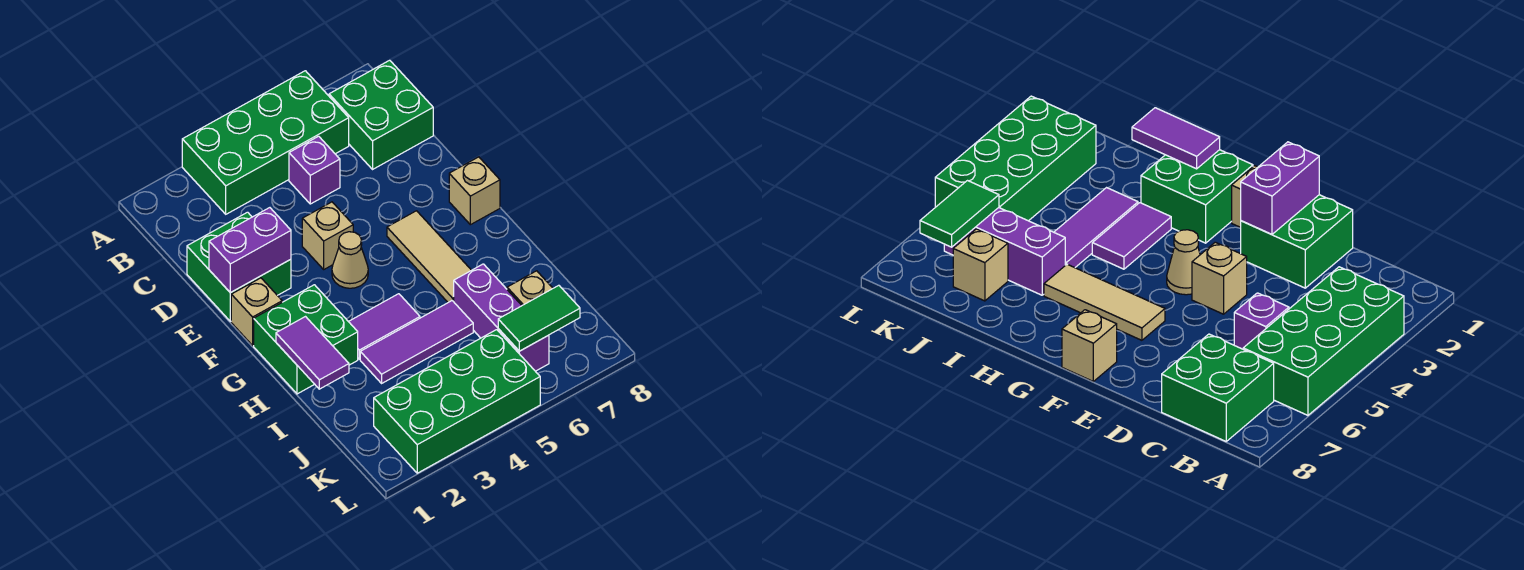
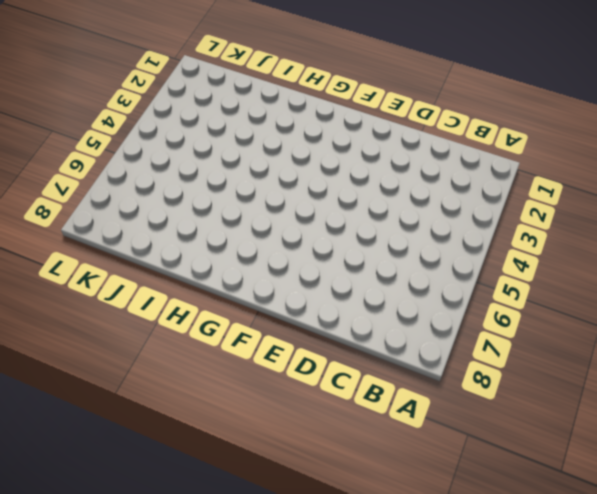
none -> green 2x4 brick [182,71,349,214]
none -> green 2x2 brick [329,60,433,169]
none -> purple 1x1 brick [289,136,340,204]

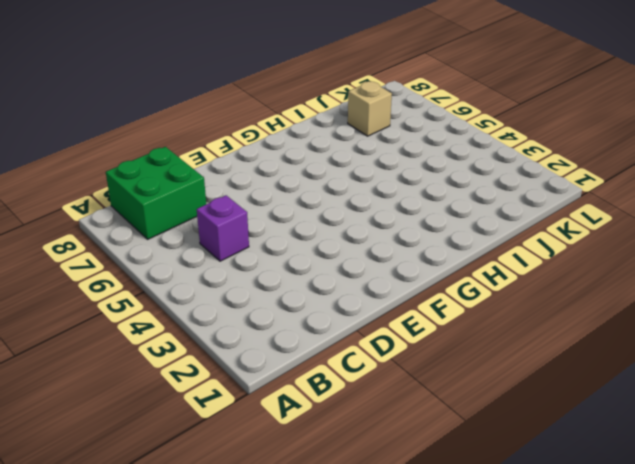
none -> green 2x4 brick [182,71,349,214]
none -> green 2x2 brick [187,212,291,321]
none -> tan 1x1 brick [302,202,353,269]

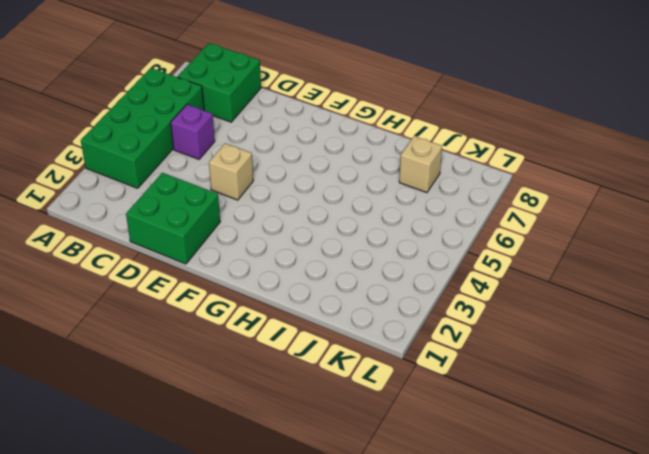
none -> tan 1x1 brick [231,278,282,345]
none -> tan 1x1 cone [332,232,368,288]
none -> tan 1x3 tile [387,211,471,302]

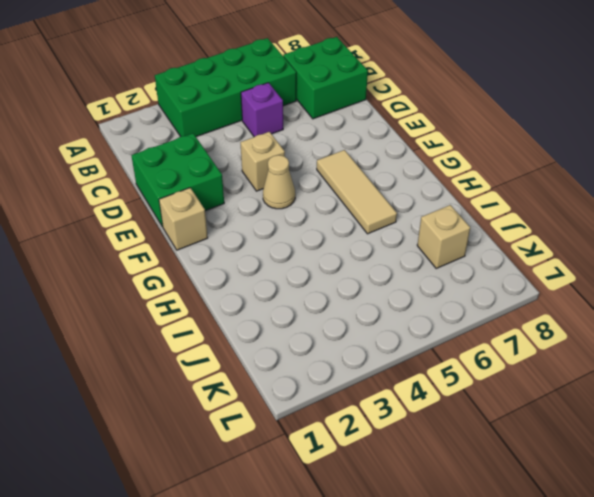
none -> tan 1x1 brick [449,157,500,225]
none -> green 2x2 brick [254,285,358,394]
none -> purple 1x2 tile [348,294,420,359]

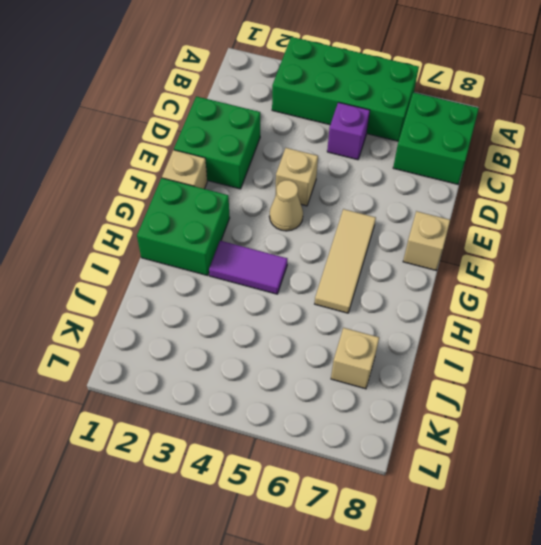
none -> purple 1x3 tile [360,301,473,383]
none -> purple 1x3 brick [454,264,549,371]
none -> green 2x4 brick [374,330,540,473]

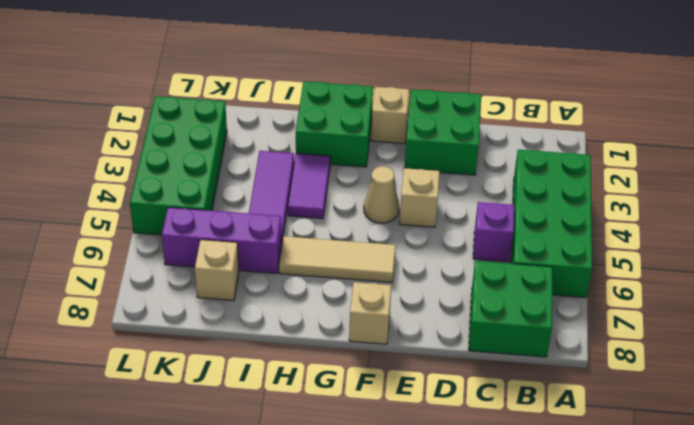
none -> purple 1x2 brick [209,208,291,293]
none -> purple 1x2 tile [276,317,349,389]
none -> green 1x2 tile [498,285,580,351]

